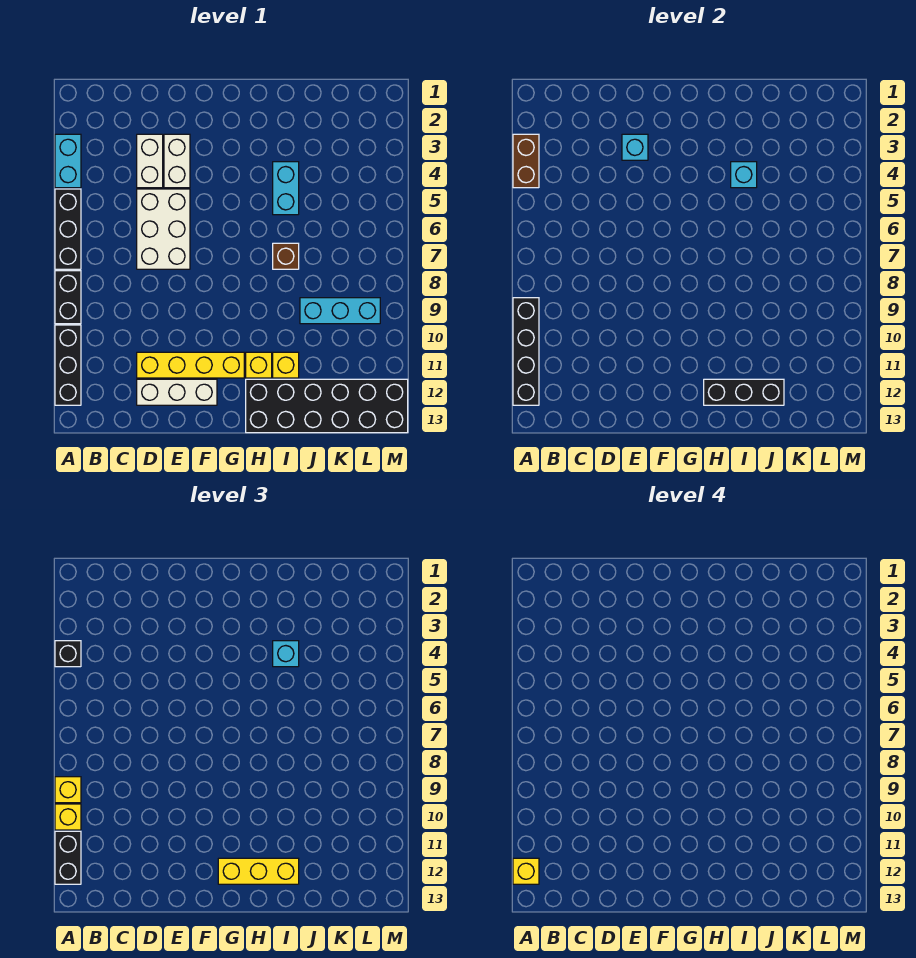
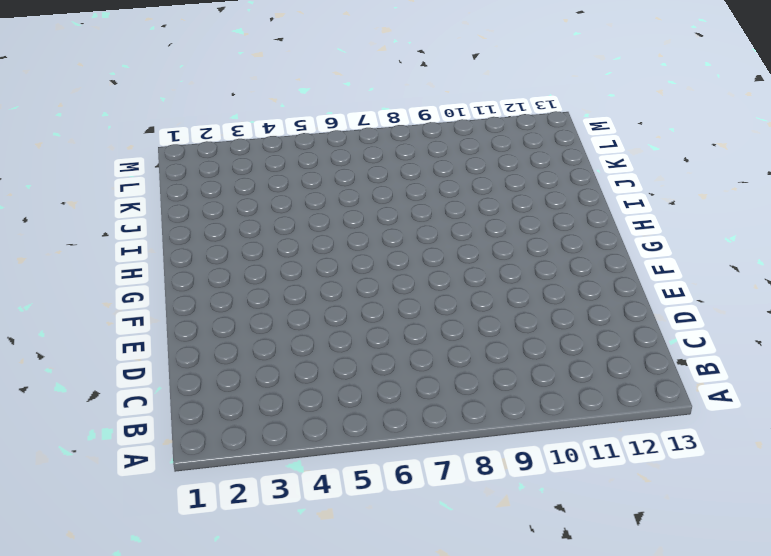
none -> cyan 1x2 brick [55,134,81,188]
none -> black 1x3 brick [55,189,81,269]
none -> black 1x2 brick [55,271,81,324]

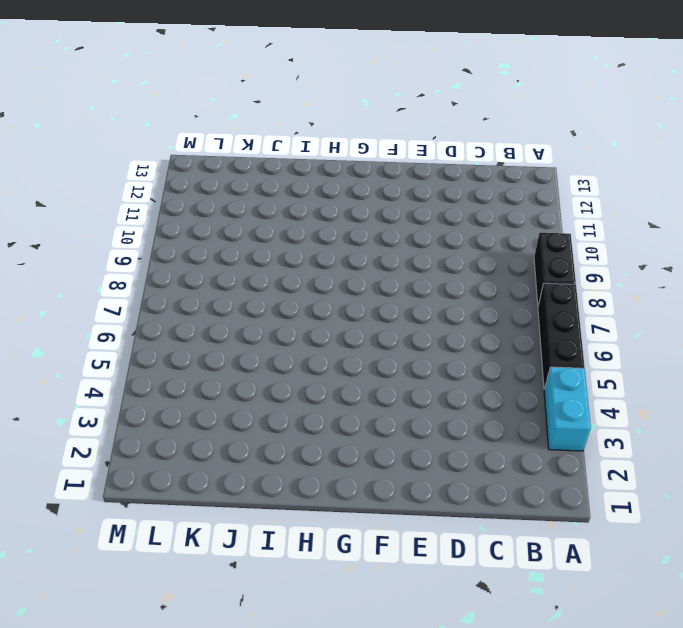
none -> black 1x3 brick [55,325,81,405]
none -> white 1x2 brick [137,134,163,188]
none -> white 2x3 brick [137,189,190,269]

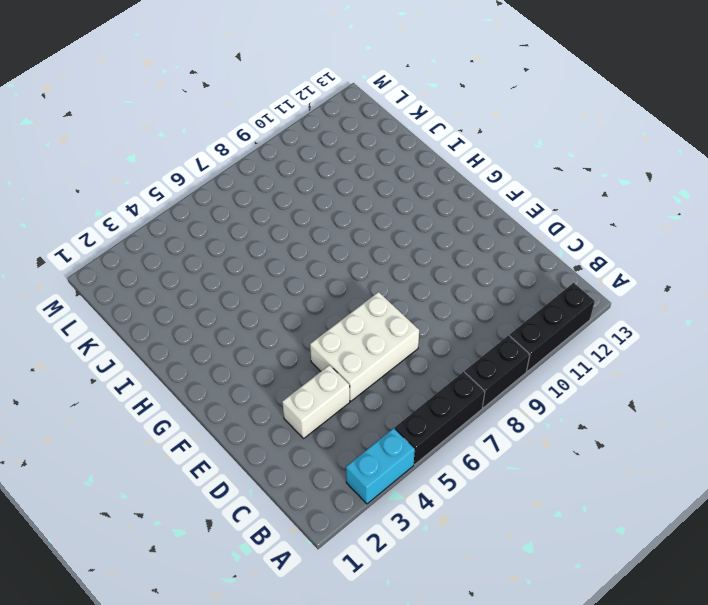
none -> yellow 1x4 brick [137,352,244,378]
none -> white 1x3 brick [137,379,217,405]
none -> white 1x2 brick [164,134,190,188]

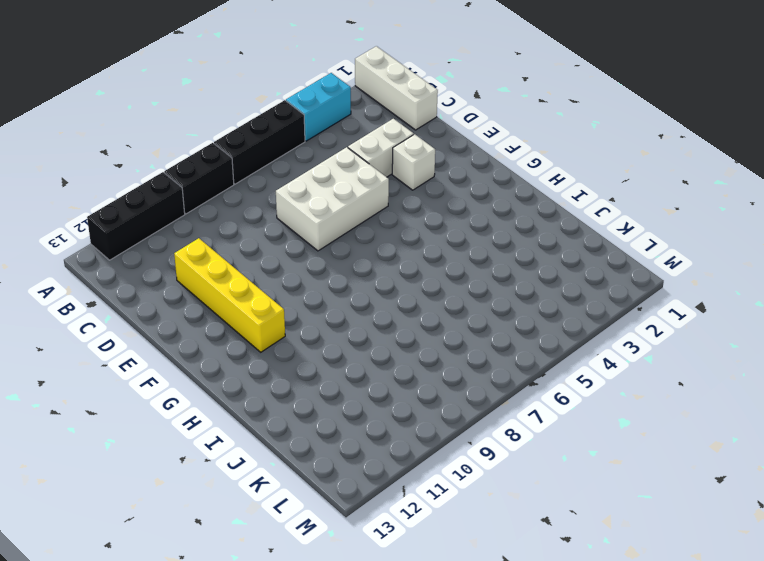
white 1x3 brick [355,46,438,130] -> white 1x3 brick moved to [137,379,217,405]
white 1x1 brick [392,134,435,190] -> white 1x2 brick [164,134,190,188]
none -> yellow 1x1 brick [246,352,272,378]
none -> black 2x6 brick [246,379,408,433]
none -> cyan 1x2 brick [273,162,299,215]

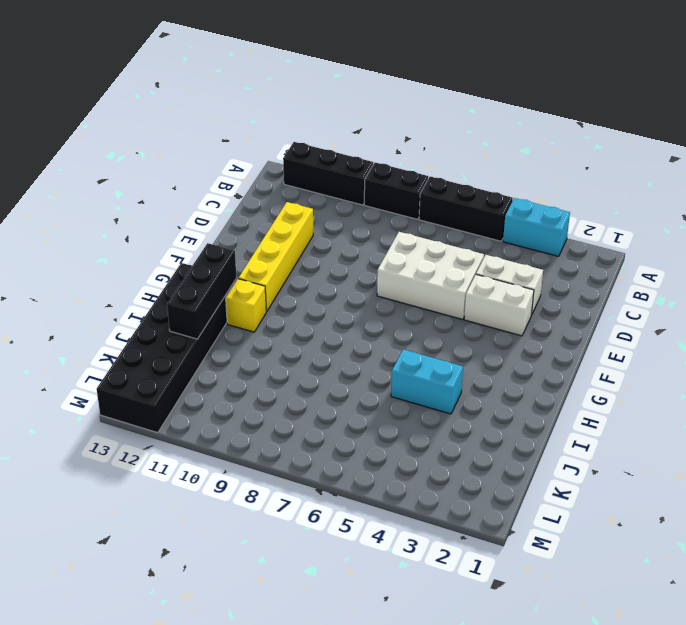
none -> white 1x3 brick [137,379,217,405]
none -> brown 1x1 brick [273,243,299,269]
none -> yellow 1x1 brick [273,352,299,378]

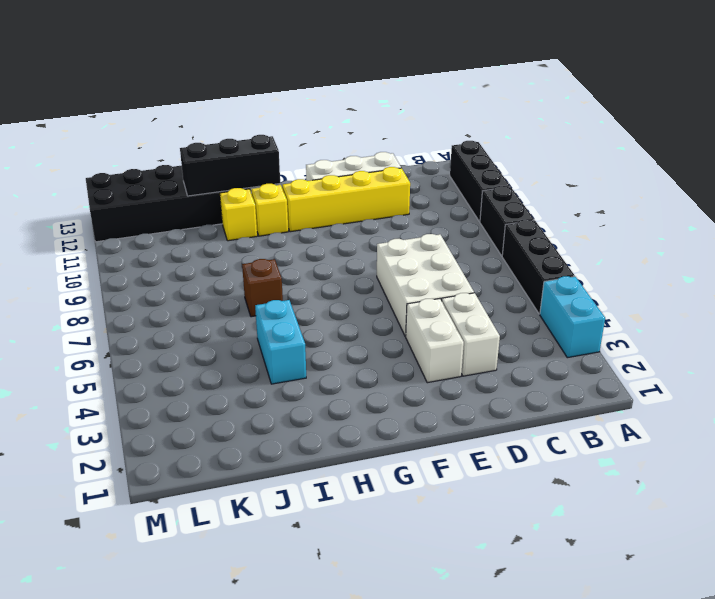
none -> cyan 1x3 brick [300,298,380,324]
none -> brown 1x2 brick [513,134,539,188]
none -> black 1x4 brick [513,298,539,405]

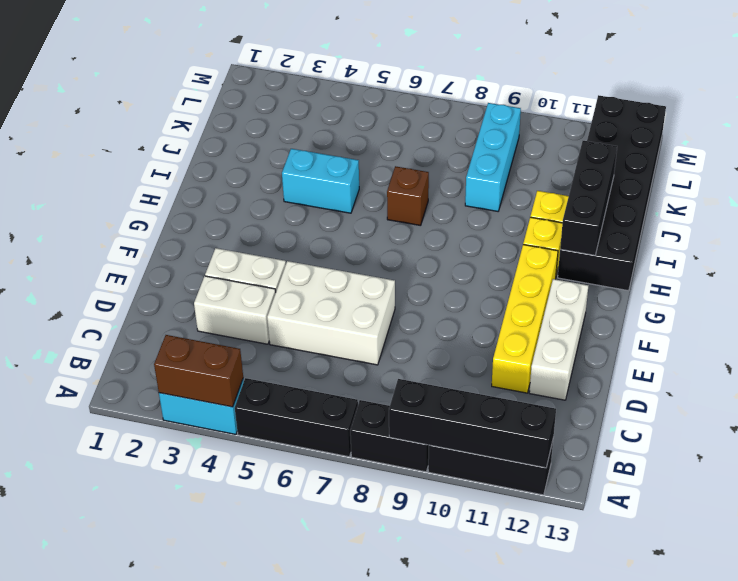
none -> cyan 1x1 brick [622,134,648,160]
none -> cyan 1x1 brick [731,162,757,188]
none -> black 1x1 brick [55,641,81,667]

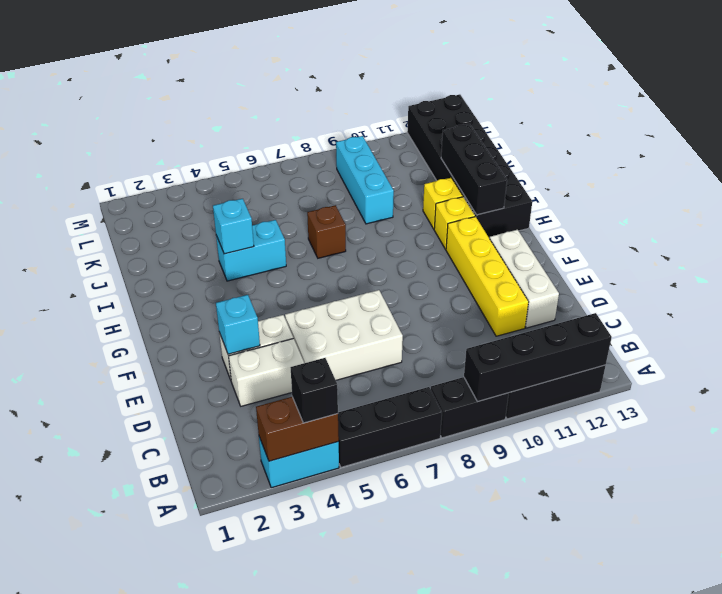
none -> yellow 1x1 brick [55,777,81,803]
none -> yellow 1x1 brick [55,804,81,830]
none -> black 1x2 brick [55,831,81,884]

